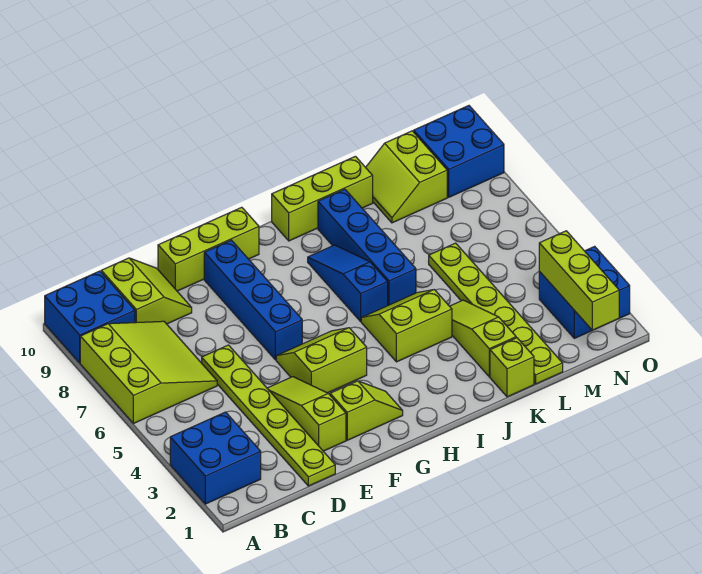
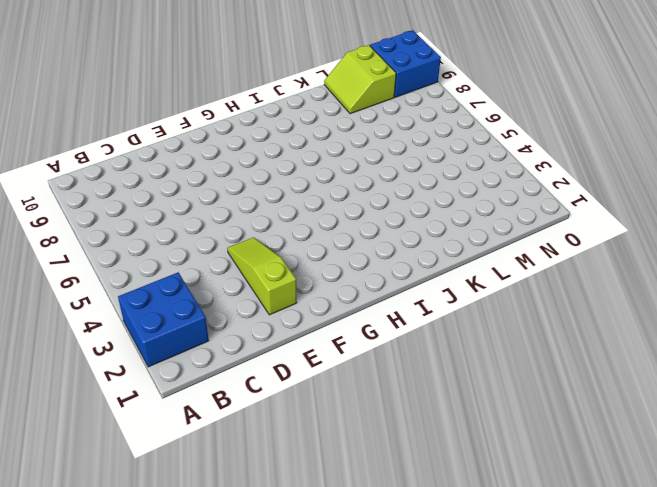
none -> lime 3x3 slope [80,321,217,424]
none -> blue 2x2 brick [45,271,135,363]
none -> lime 2x2 slope [101,258,192,324]

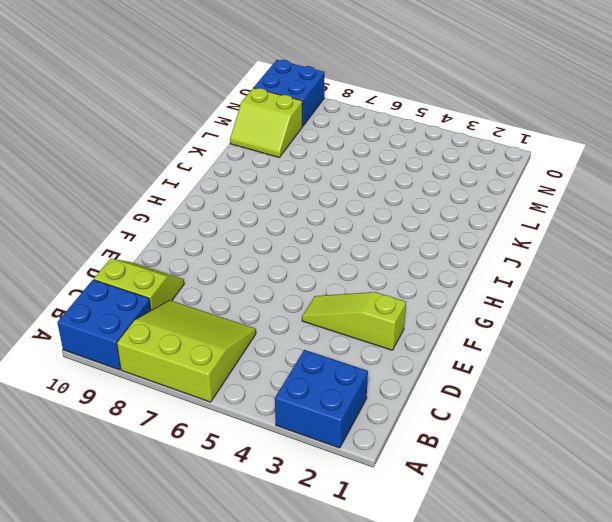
none -> lime 1x6 plate [202,345,335,486]
none -> lime 1x3 brick [158,207,259,291]
none -> lime 1x2 slope [330,381,403,440]

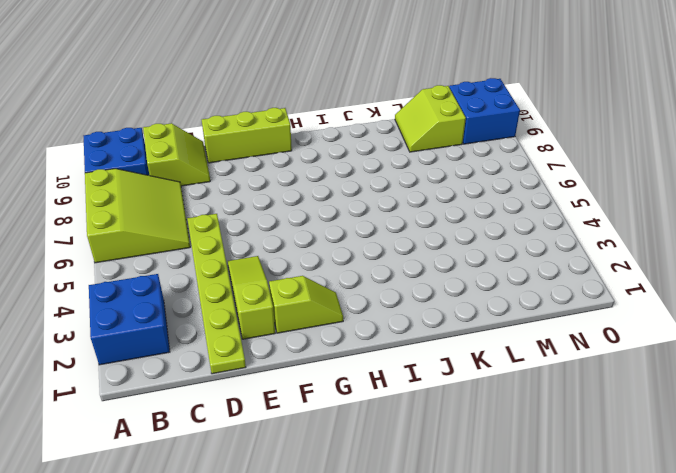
none -> lime 2x2 slope [276,328,367,393]
none -> blue 1x4 brick [204,240,302,360]
none -> lime 2x2 slope [361,290,452,362]

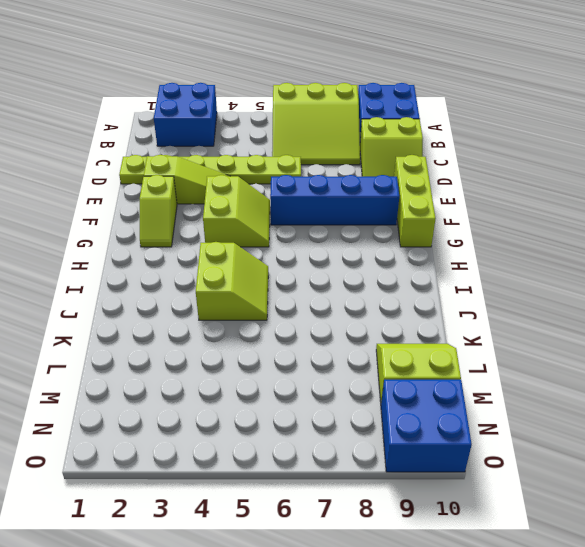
none -> blue 1x3 slope [308,245,388,321]
none -> lime 1x3 brick [272,156,373,241]
none -> blue 1x4 brick [318,189,416,305]

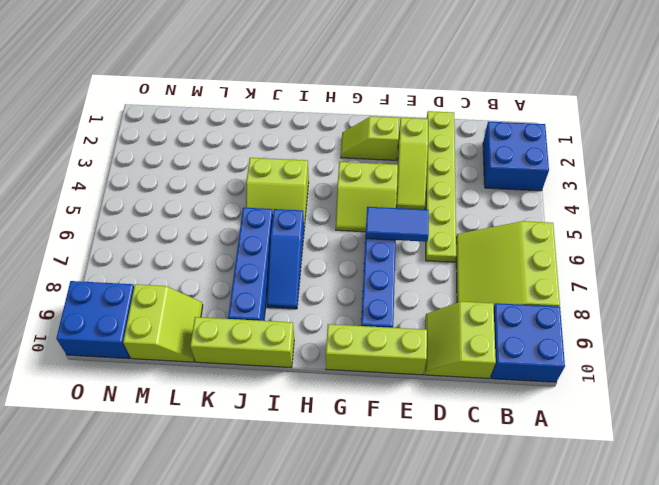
blue 1x2 tile [366,207,429,242] -> none
none -> lime 1x1 brick [490,338,534,397]
none -> lime 1x3 slope [450,300,516,377]
none -> lime 1x6 plate [429,243,563,384]

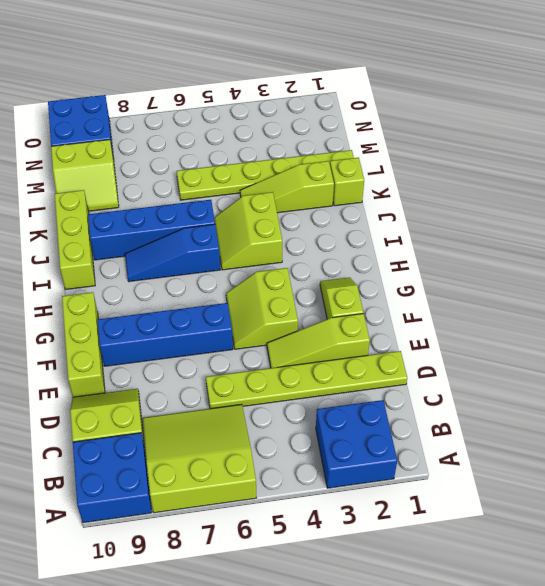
none -> blue 2x2 brick [539,246,630,338]
none -> lime 1x3 brick [539,231,619,330]

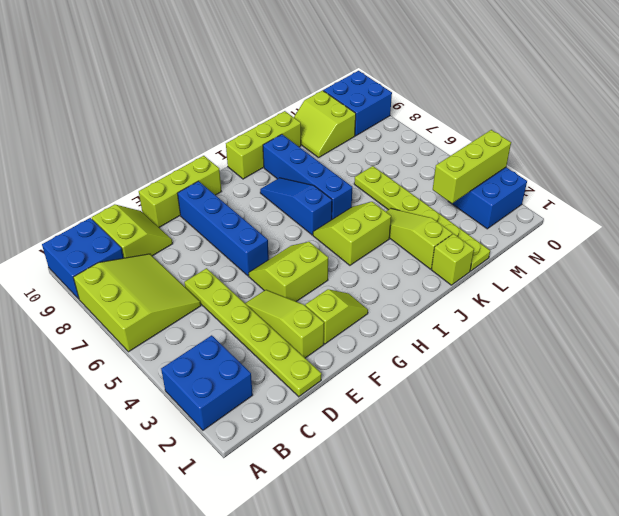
lime 1x3 brick [433,130,511,203] -> lime 1x3 brick turned to [539,231,619,330]

